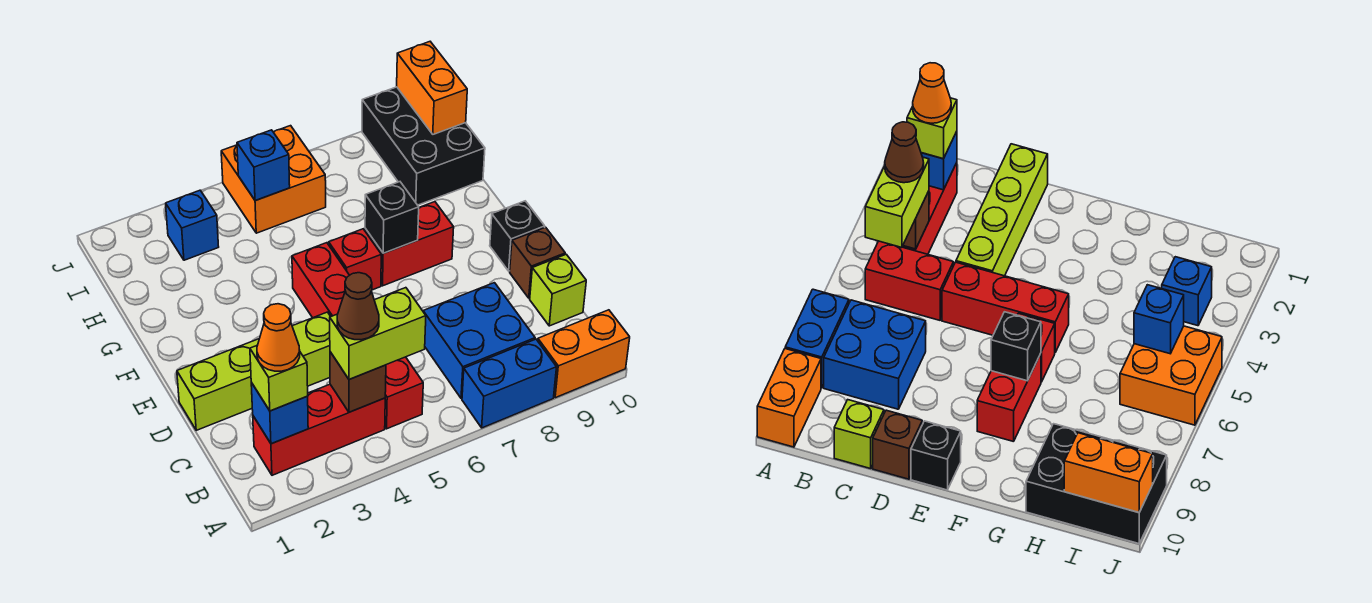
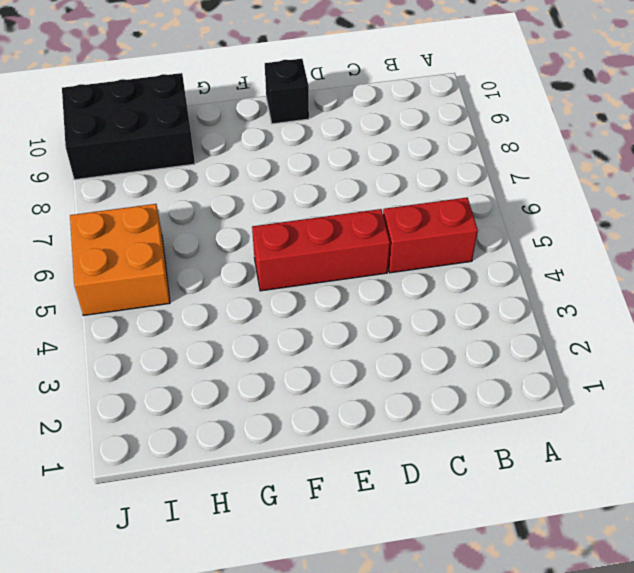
none -> blue 1x2 brick [462,339,556,428]
none -> orange 1x2 brick [538,310,630,398]
none -> red 1x3 brick [253,384,385,475]

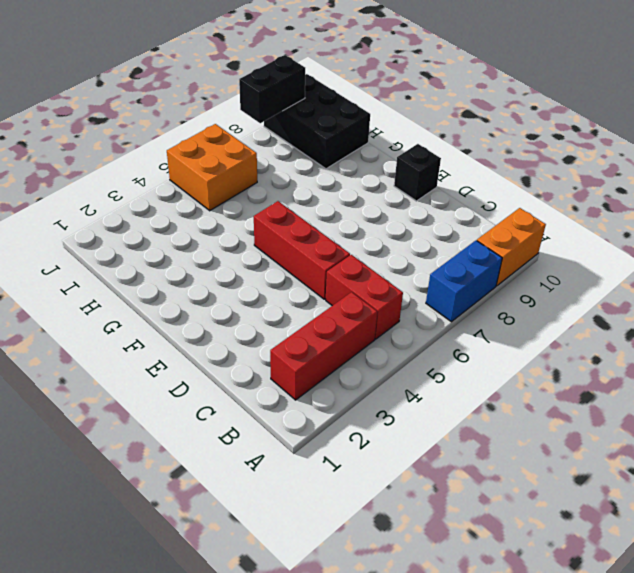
black 1x2 brick [239,55,305,123] -> none
none -> blue 2x2 brick [423,283,535,398]
none -> lime 1x1 brick [530,254,586,326]
none -> lime 1x4 brick [177,312,331,430]

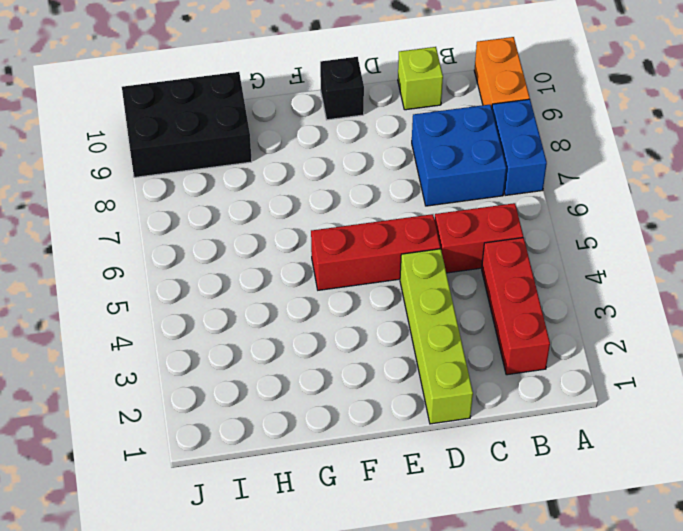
none -> brown 1x1 brick [510,227,565,298]
none -> red 1x1 brick [329,229,381,290]
none -> red 1x2 brick [365,202,454,286]

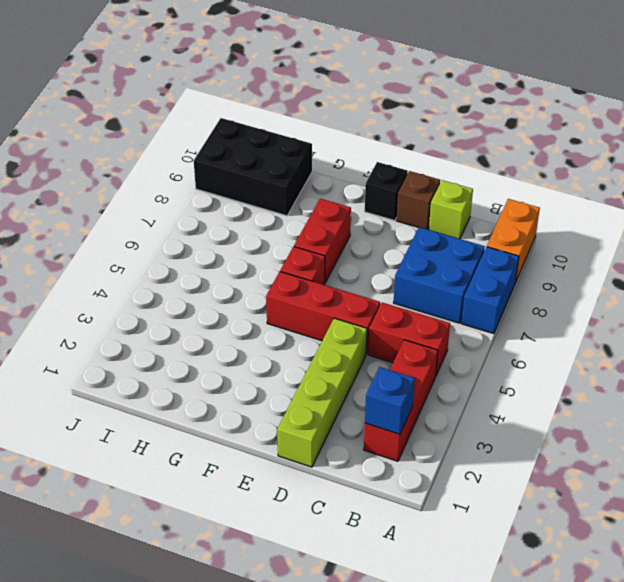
none -> blue 1x1 brick [166,190,219,260]
none -> orange 2x2 brick [221,126,326,233]
none -> brown 1x1 brick [330,352,386,412]

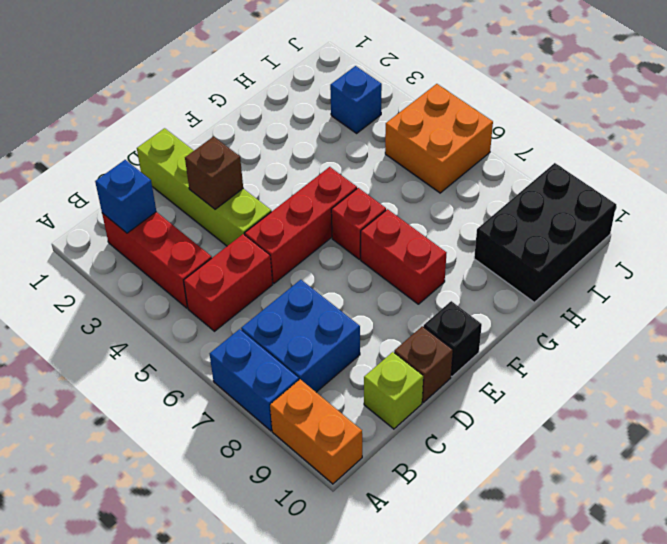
brown 1x1 brick [185,137,243,209] -> brown 1x1 brick moved to [330,352,386,412]
none -> black 1x1 brick [365,182,419,253]
none -> blue 1x1 brick [237,130,290,201]
none -> orange 1x2 brick [397,42,467,134]

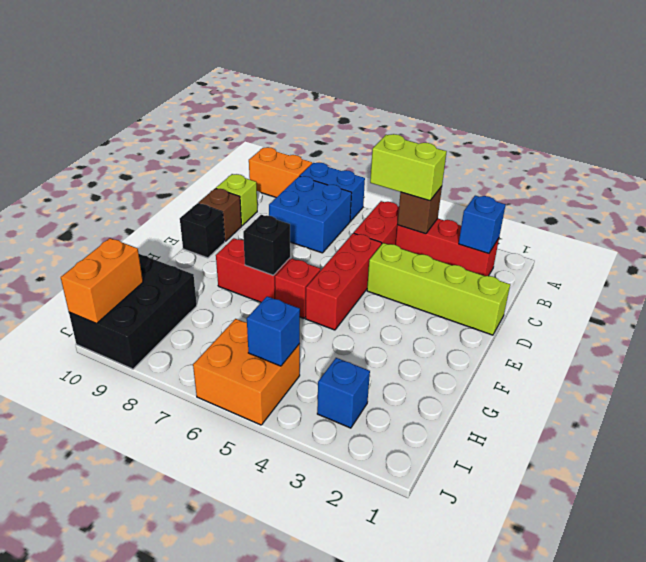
none -> lime 1x1 brick [250,346,308,411]
none -> orange 1x1 cone [257,304,300,371]
none -> brown 1x1 cone [337,273,379,340]

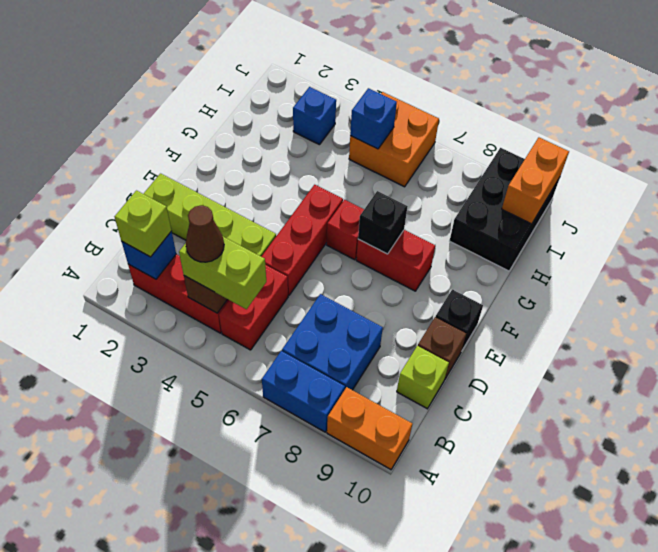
none -> orange 1x1 cone [257,304,300,371]

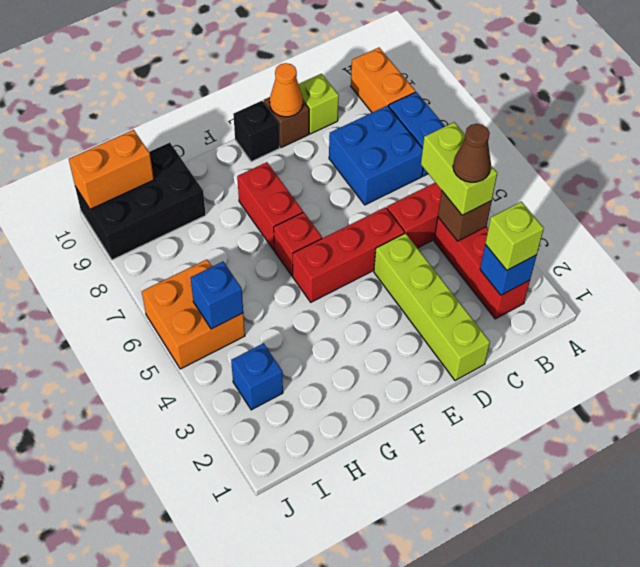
orange 1x1 cone [270,63,303,117] -> orange 1x1 cone moved to [257,304,300,371]
none -> black 1x1 brick [365,182,419,253]

